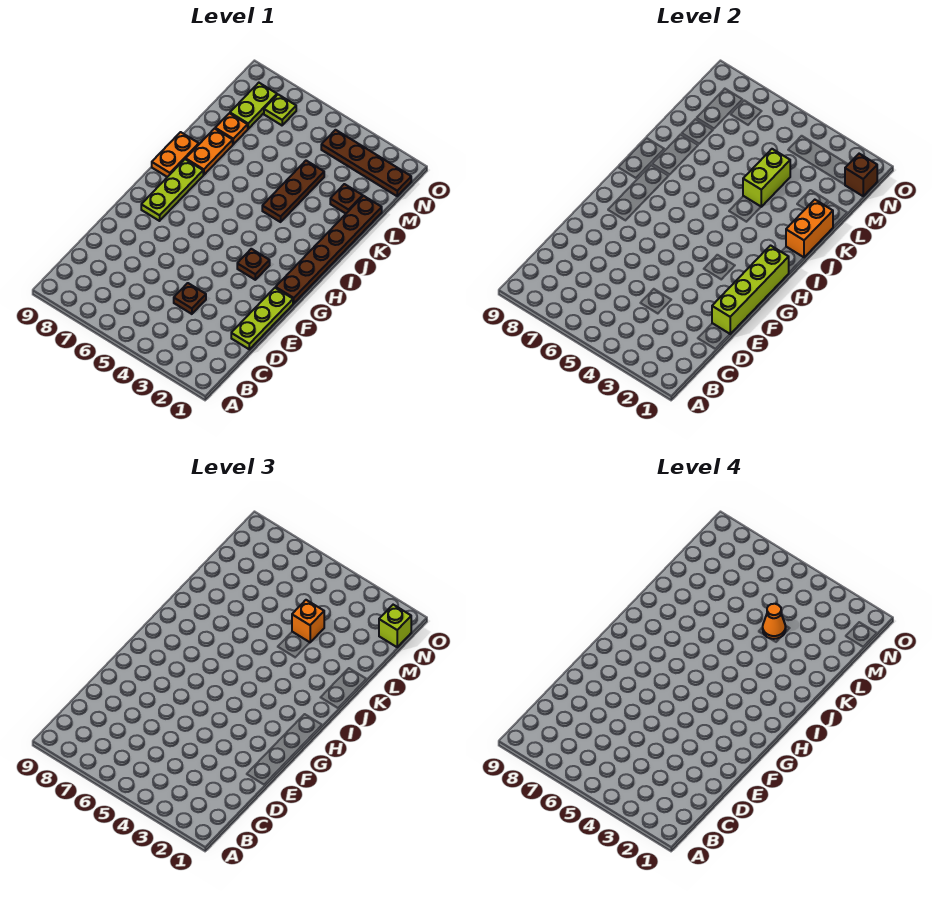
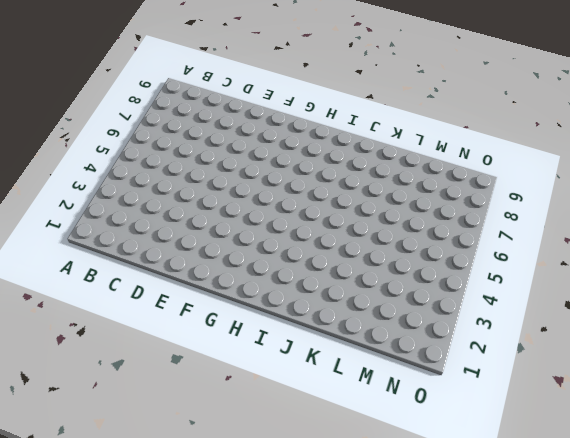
none -> lime 1x3 plate [231,288,293,349]
none -> brown 1x1 plate [174,283,206,314]
none -> brown 1x6 plate [276,196,382,303]

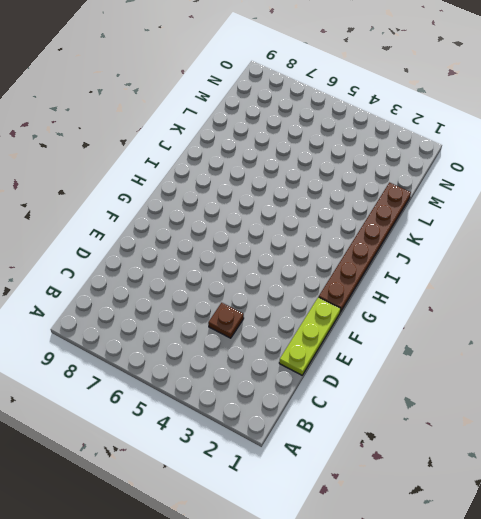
none -> brown 1x1 plate [237,249,270,280]
none -> lime 1x3 plate [141,159,203,221]
none -> orange 1x2 plate [152,132,199,177]

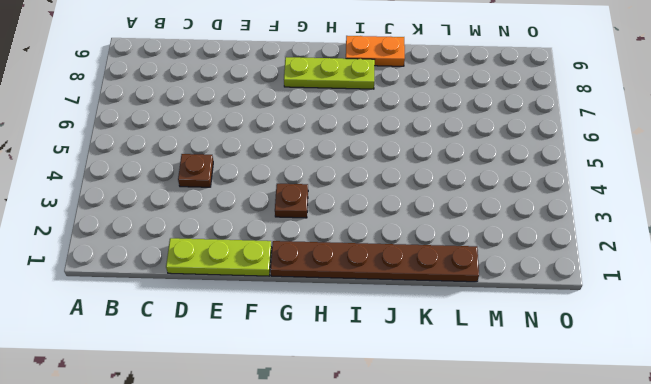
none -> brown 1x3 plate [262,161,324,222]
none -> orange 1x2 plate [186,129,233,175]
none -> brown 1x1 plate [330,184,363,213]

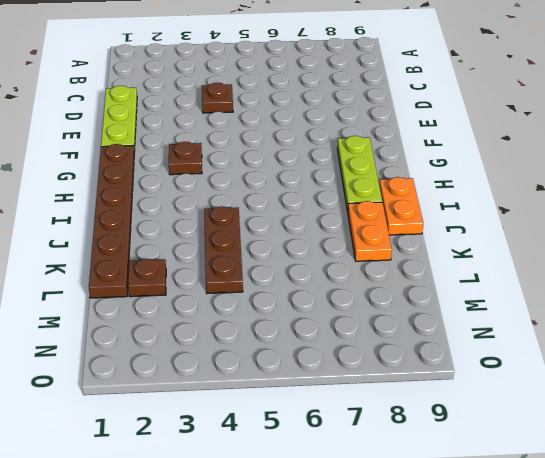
none -> orange 1x1 plate [215,113,248,144]
none -> lime 1x2 plate [230,83,277,129]
none -> brown 1x4 plate [321,130,411,196]

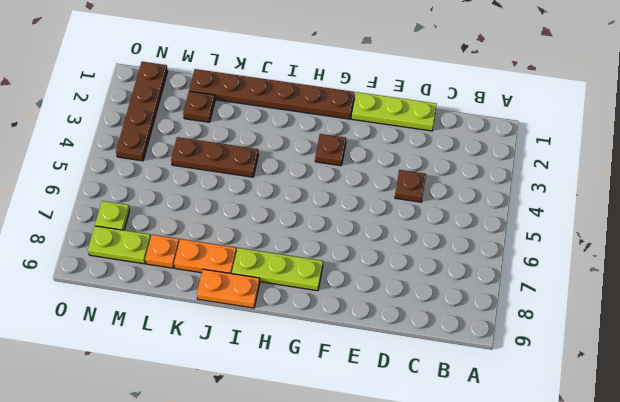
none -> lime 1x4 brick [712,246,789,334]
none -> orange 1x2 brick [786,200,833,257]
none -> lime 1x2 brick [743,149,790,207]

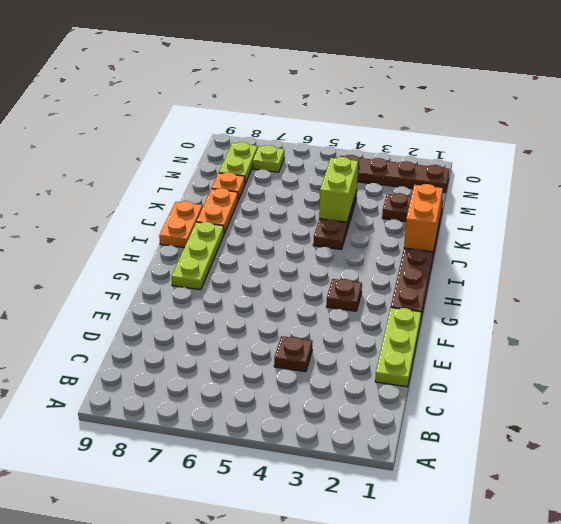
none -> lime 1x4 brick [712,246,789,334]
none -> brown 1x1 brick [845,154,877,196]
none -> orange 1x1 brick [292,600,324,642]

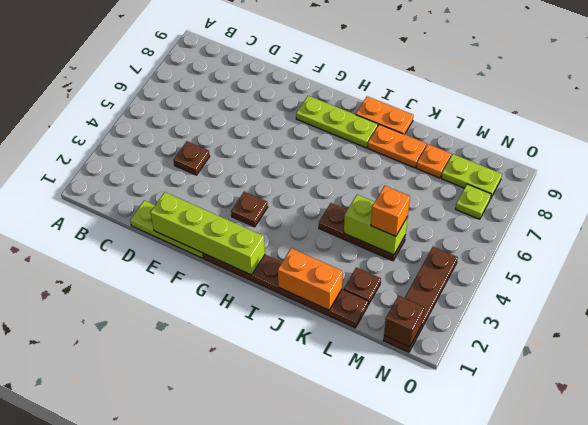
none -> lime 1x1 brick [379,605,411,647]
none -> orange 1x1 cone [763,604,786,639]

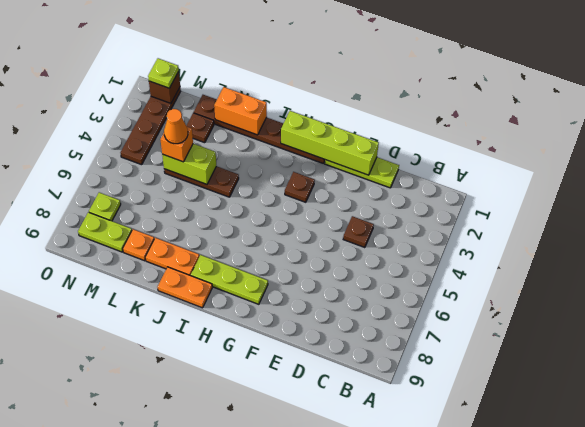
lime 1x1 plate [148,58,179,88] -> lime 1x1 brick [379,605,411,647]

